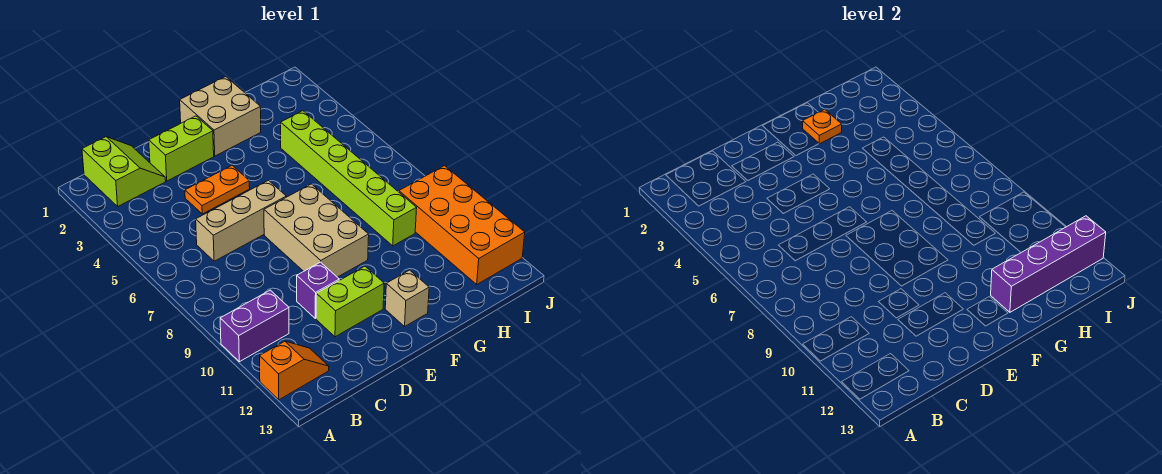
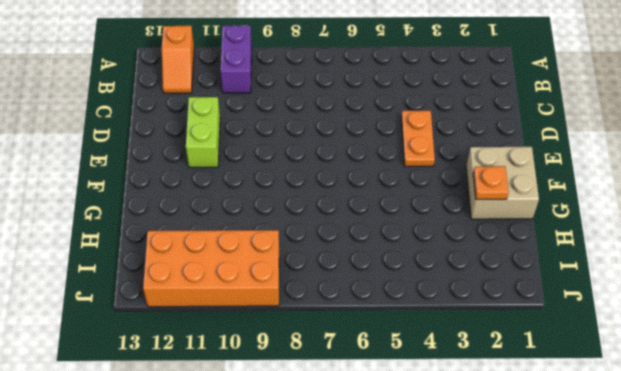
none -> lime 2x2 slope [82,137,166,206]
none -> tan 1x3 brick [196,180,286,261]
none -> lime 1x2 brick [149,116,214,181]

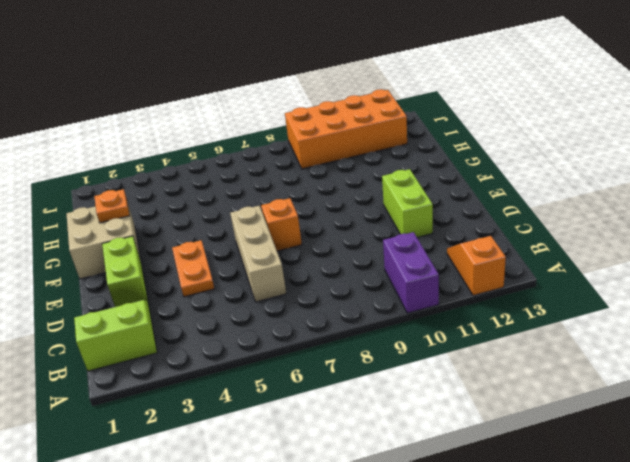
orange 1x1 brick [261,198,302,251] -> tan 2x3 brick [264,184,369,277]
none -> purple 1x1 brick [297,262,339,318]
none -> tan 1x1 brick [385,270,429,326]
none -> lime 1x6 brick [281,111,417,246]

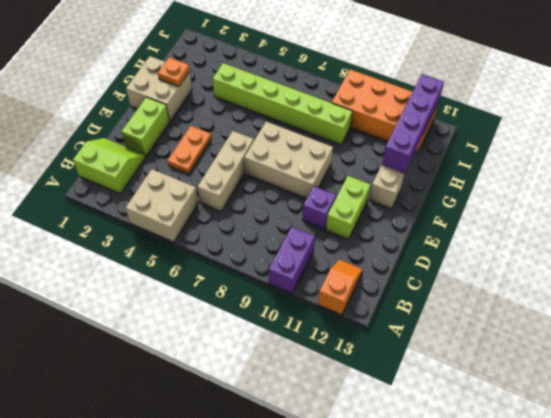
tan 2x2 brick [126,169,198,242] -> none

